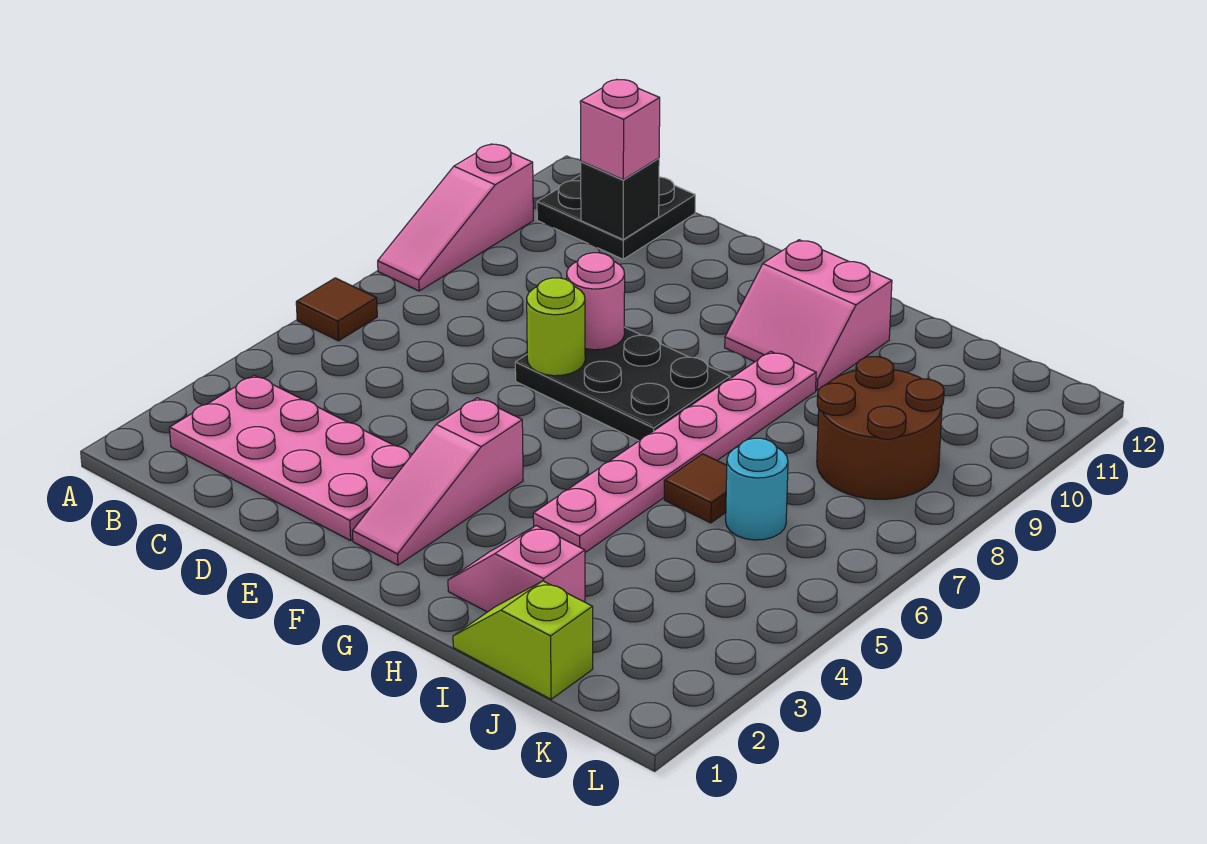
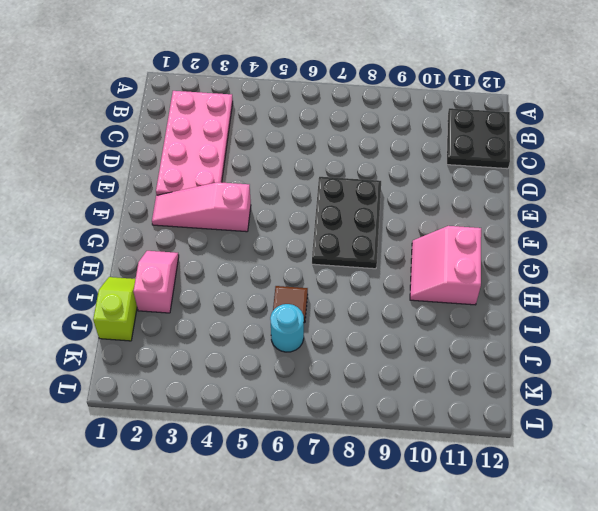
none -> brown 1x1 tile [296,278,377,341]
none -> pink 1x3 slope [378,144,533,291]
none -> pink 1x6 plate [533,351,816,552]

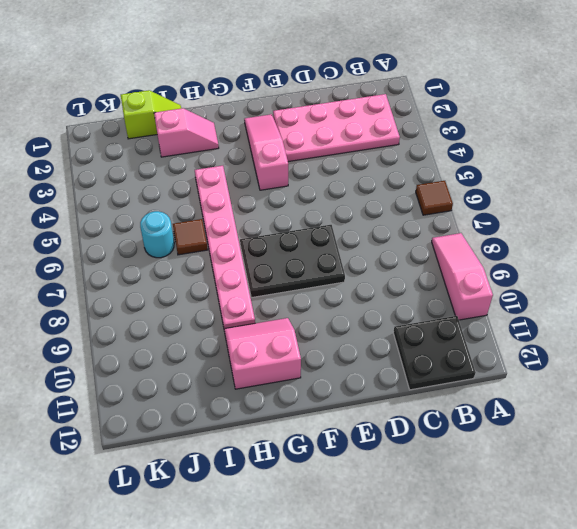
none -> brown 2x2 round brick [817,357,944,499]
none -> black 1x1 brick [581,158,659,239]
none -> lime 1x1 round brick [527,278,585,376]

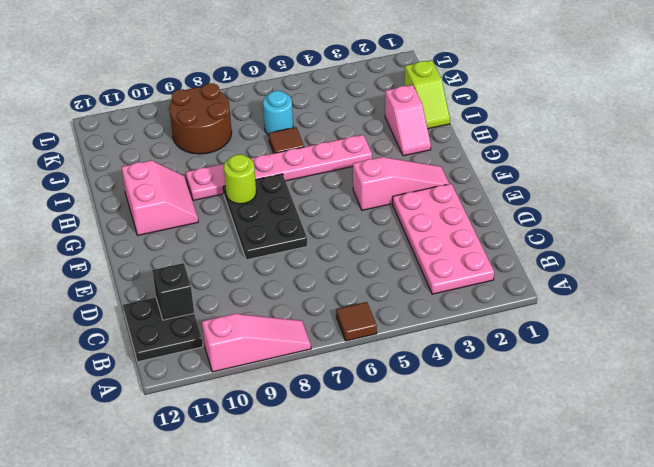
lime 1x1 round brick [224,154,256,204] -> lime 1x1 round brick moved to [527,278,585,376]
none -> pink 1x1 round brick [567,253,625,350]
none -> pink 1x1 brick [580,80,660,180]

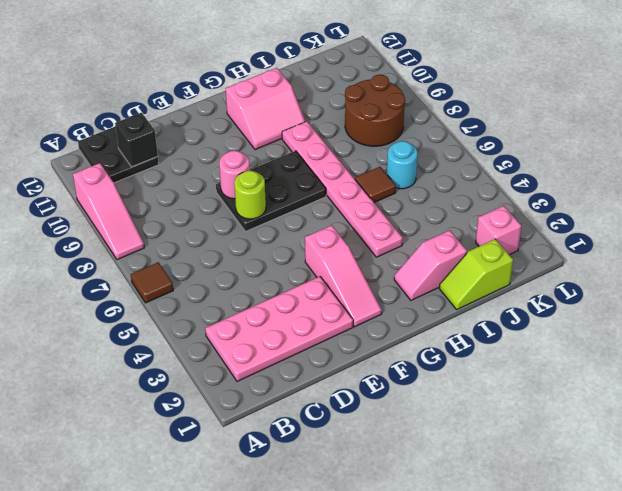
pink 1x1 brick [476,206,521,255] -> pink 1x1 brick moved to [580,80,660,180]

